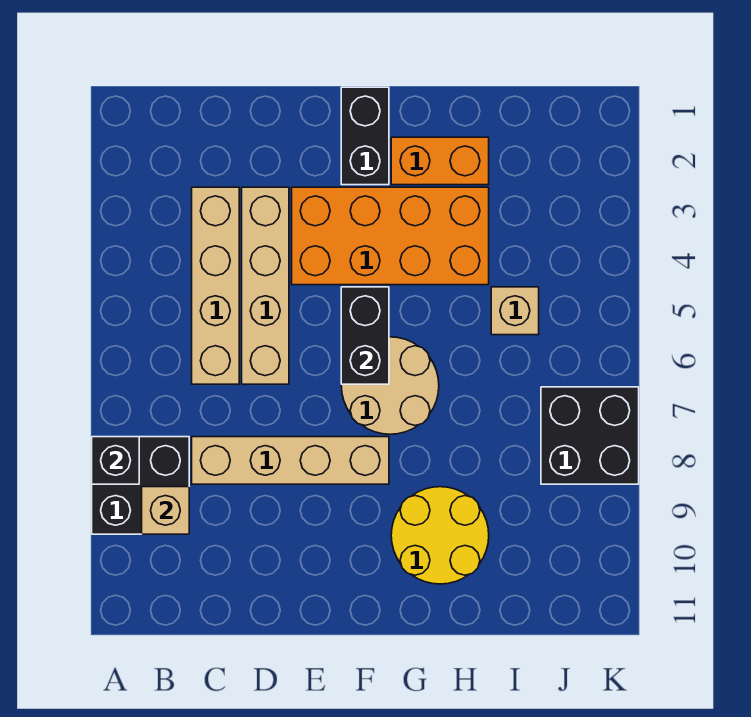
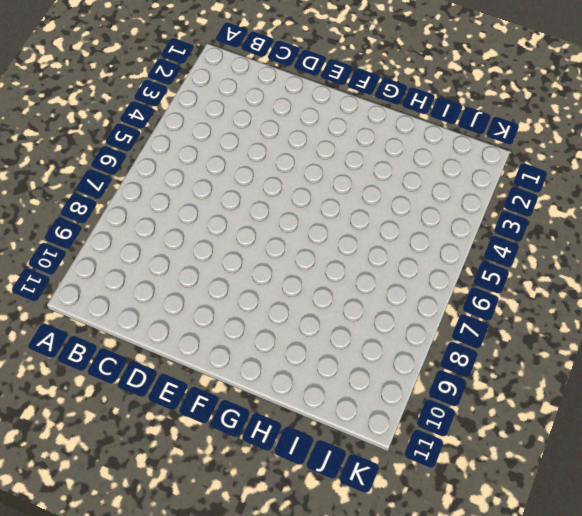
none -> black 2x2 brick [92,437,189,534]
none -> tan 1x4 brick [192,187,239,384]
none -> tan 1x4 brick [192,437,389,484]

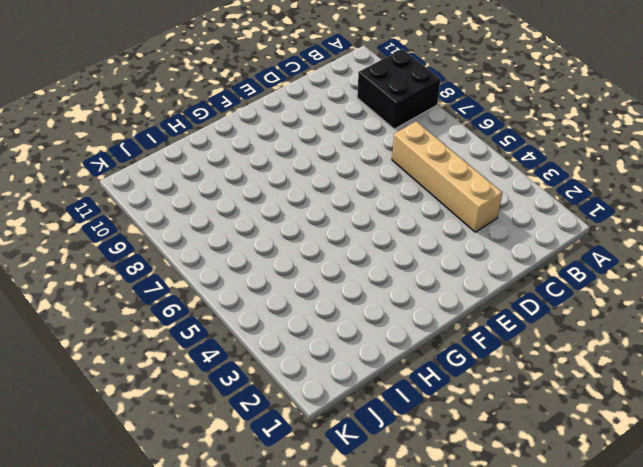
none -> tan 1x4 brick [192,437,389,484]
none -> tan 1x4 brick [242,187,289,384]
none -> orange 2x4 brick [292,187,489,285]

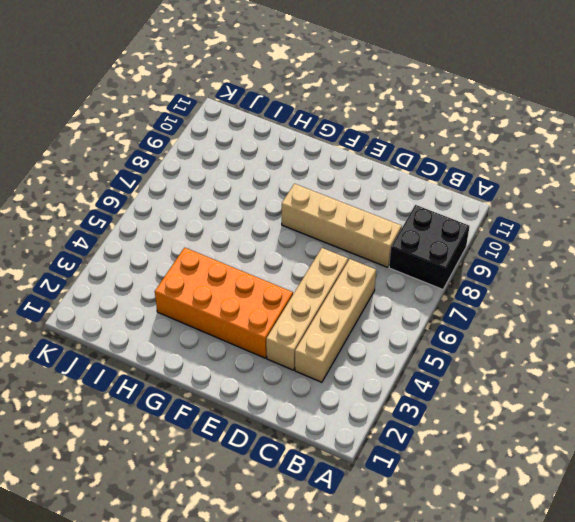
none -> black 1x2 brick [341,87,389,185]
none -> tan 2x2 round brick [341,337,439,434]
none -> orange 1x2 brick [391,137,489,185]

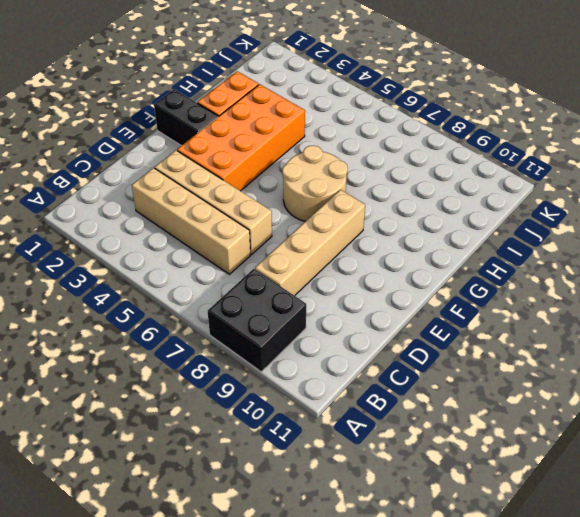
none -> yellow 2x2 round brick [391,487,489,584]
none -> tan 1x1 brick [491,287,539,335]
none -> black 2x2 brick [541,387,639,484]

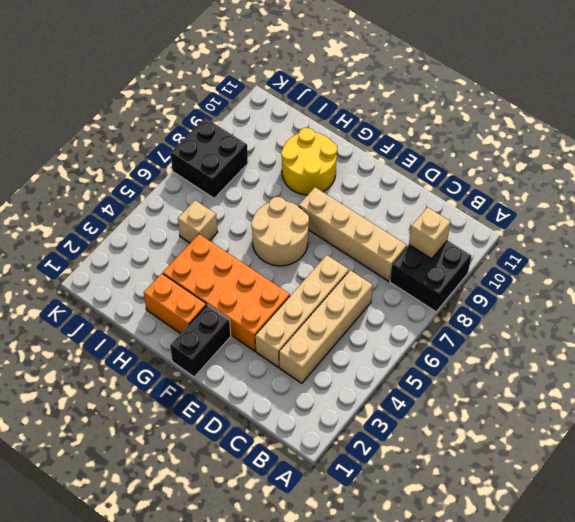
none -> black 1x1 brick [92,437,139,484]
none -> black 1x2 brick [341,287,389,384]

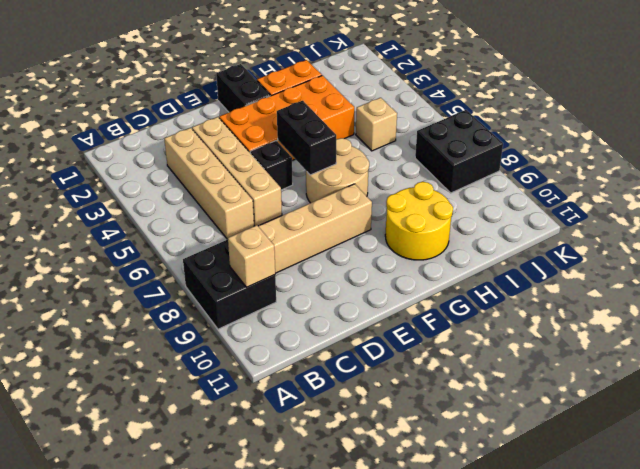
black 1x1 brick [250,141,293,190] -> black 1x1 brick moved to [92,437,139,484]

